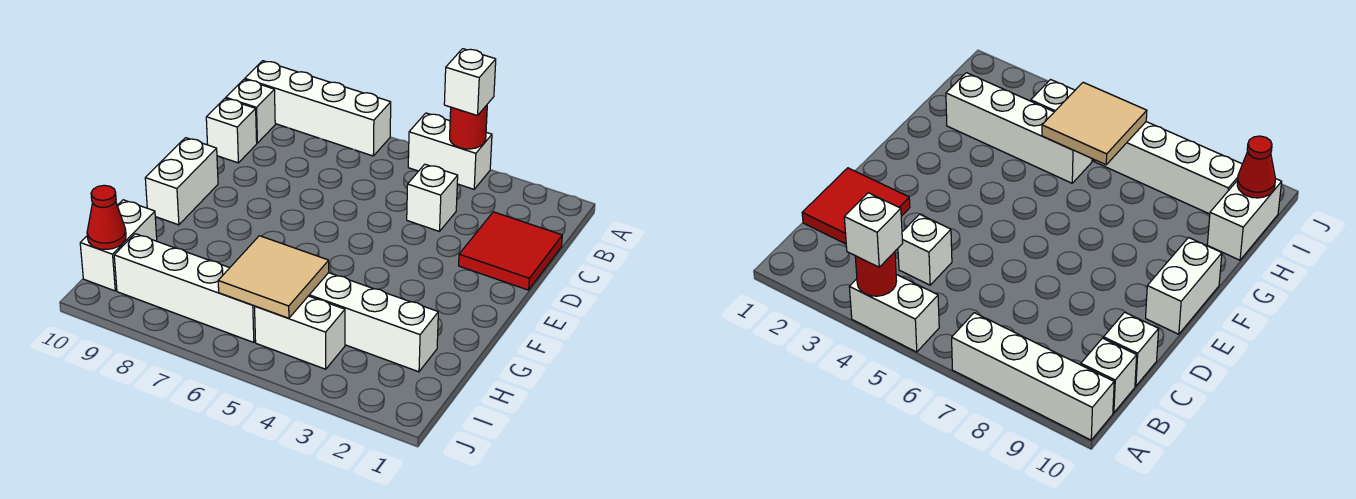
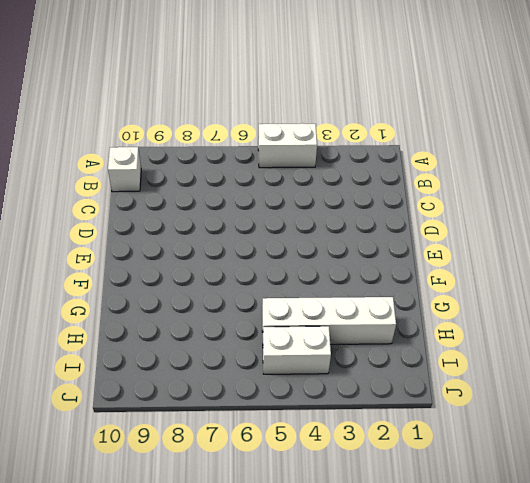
none -> white 1x4 brick [245,61,391,156]
none -> red 2x2 tile [459,212,562,290]
none -> white 1x1 brick [407,164,458,231]

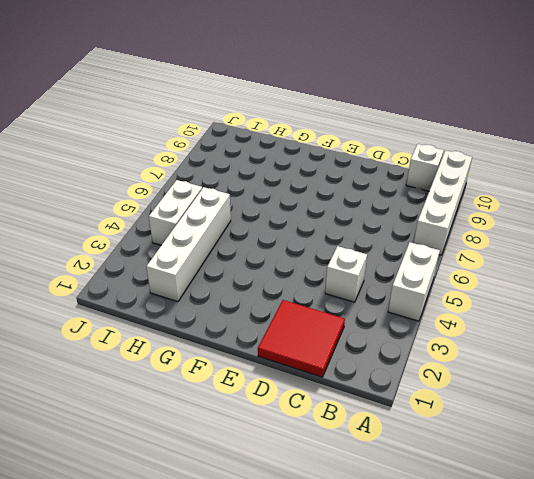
none -> white 1x1 brick [206,98,257,163]
none -> white 1x2 brick [145,138,218,225]
none -> white 1x2 brick [80,200,157,291]

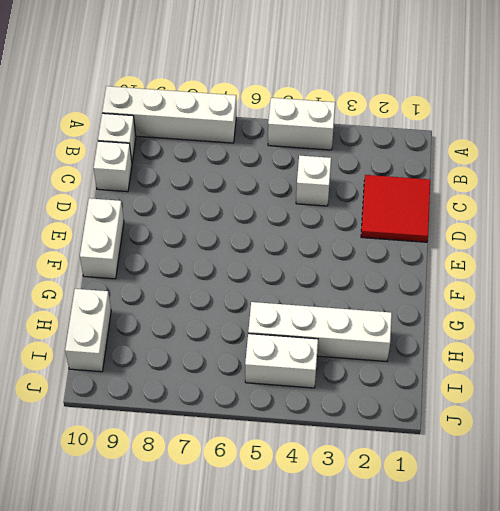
none -> white 1x4 brick [114,234,256,343]
none -> red 1x1 round brick [450,105,487,149]
none -> tan 2x2 tile [218,236,329,318]

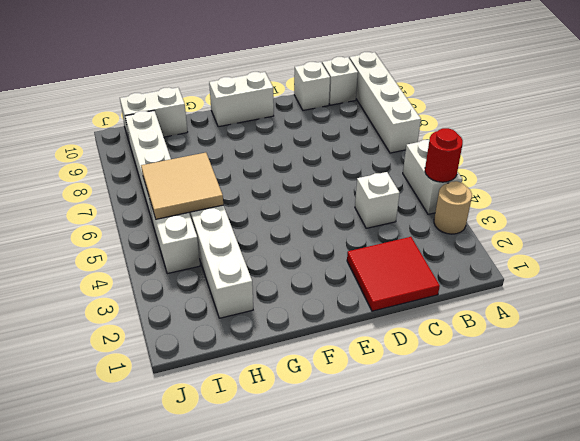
tan 1x1 round brick [434,181,472,234] -> none
none -> red 1x1 cone [87,185,126,249]
none -> white 1x1 brick [444,49,496,116]

